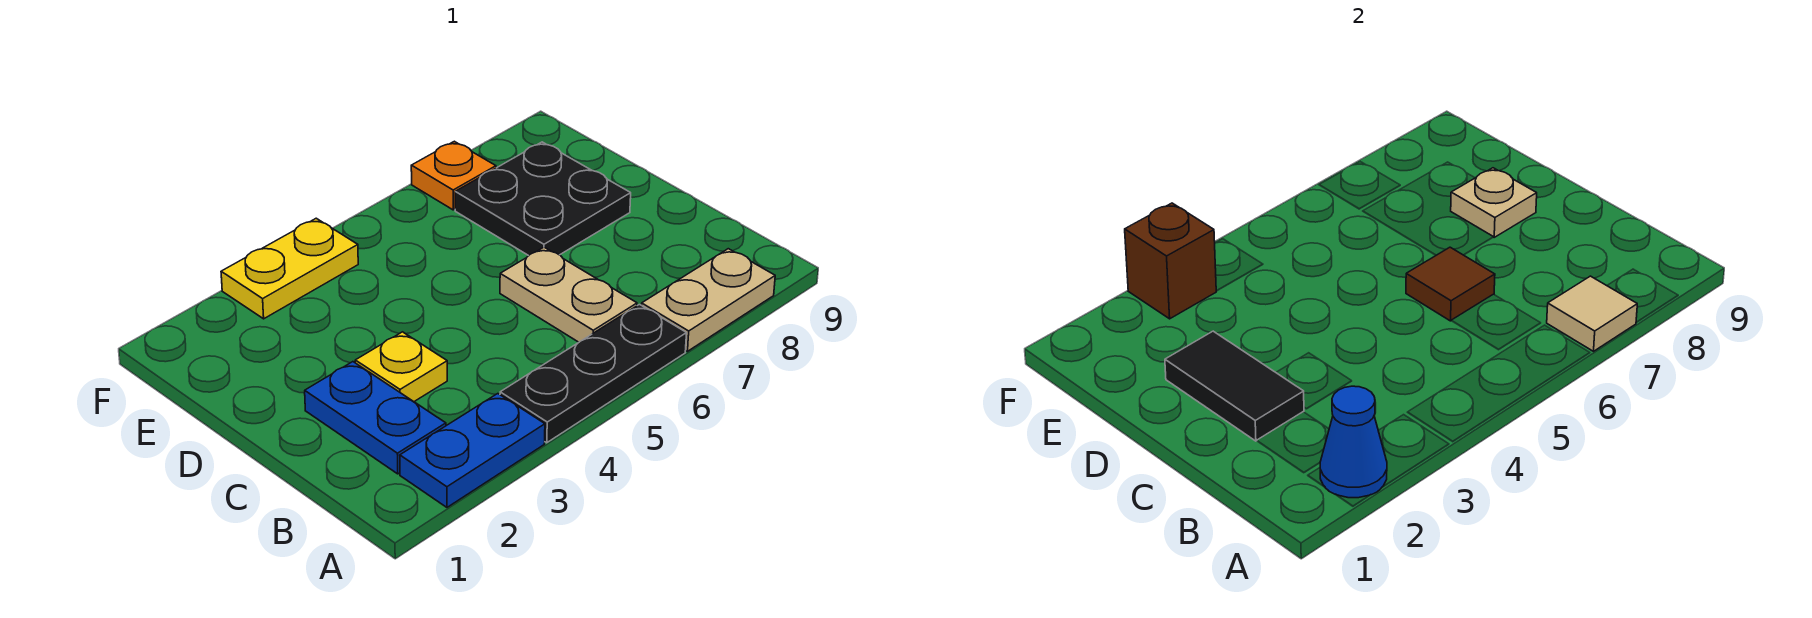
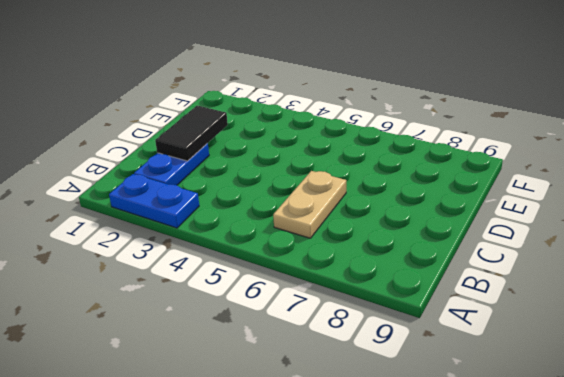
none -> black 1x3 plate [500,305,687,443]
none -> tan 1x2 plate [642,249,775,351]
none -> yellow 1x1 plate [355,332,447,402]

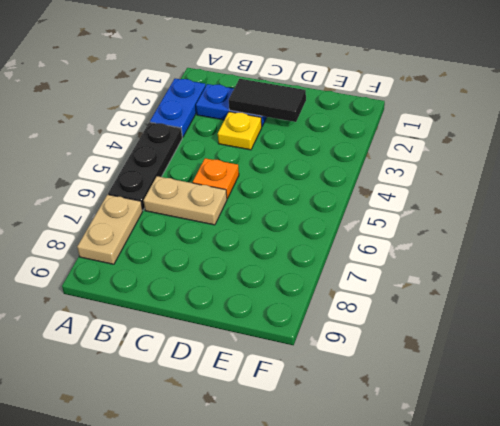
orange 1x1 plate [193,158,239,199] -> orange 1x1 plate moved to [411,141,496,210]
none -> black 2x2 plate [455,142,631,256]
none -> yellow 1x2 plate [221,218,358,319]
none -> blue 1x1 cone [1320,386,1387,498]

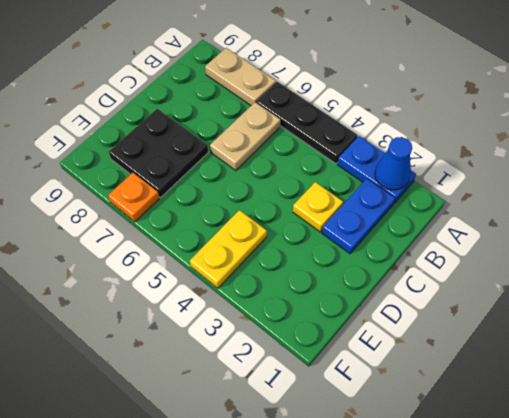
yellow 1x2 plate [190,210,267,288] -> yellow 1x2 plate turned to [221,218,358,319]
none -> tan 1x1 tile [1547,276,1637,351]
none -> black 1x2 tile [1165,331,1304,441]
none -> brown 1x1 tile [1406,247,1495,321]

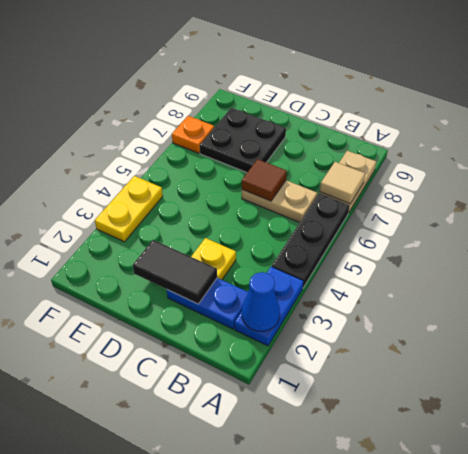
none -> tan 1x1 plate [1451,168,1537,237]
none -> brown 1x1 brick [1125,203,1216,319]

